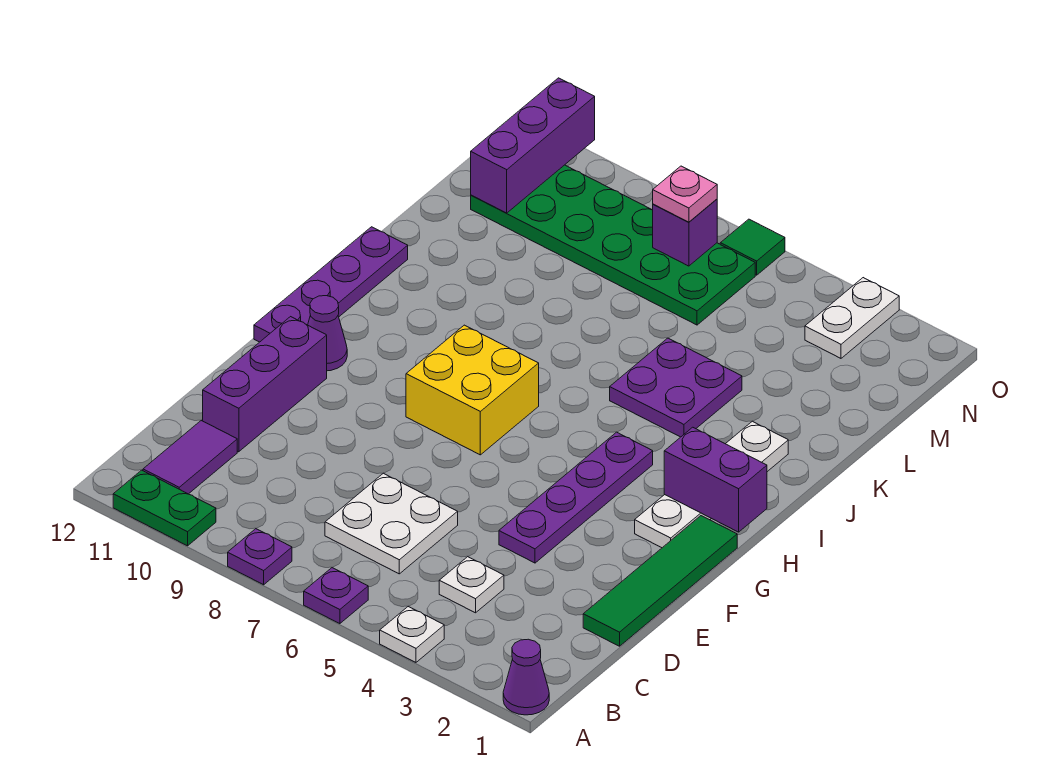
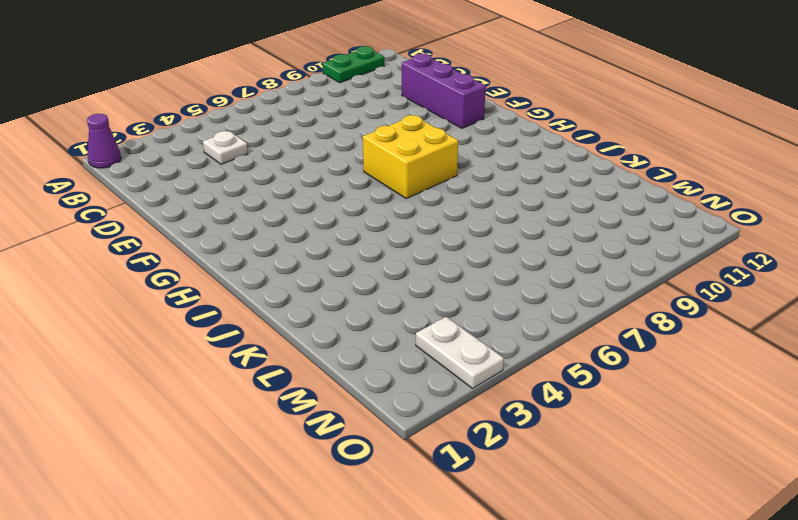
none -> white 1x1 plate [380,607,444,662]
none -> purple 1x1 plate [304,568,368,624]
none -> purple 1x1 plate [228,529,292,585]

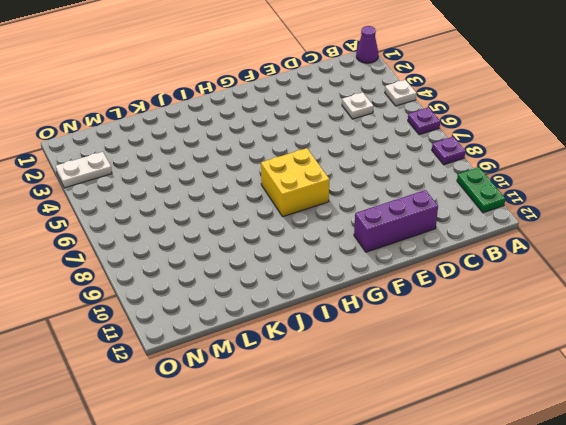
none -> purple 1x2 tile [143,421,237,494]
none -> white 2x2 plate [325,473,458,574]
none -> green 1x4 tile [583,516,737,646]

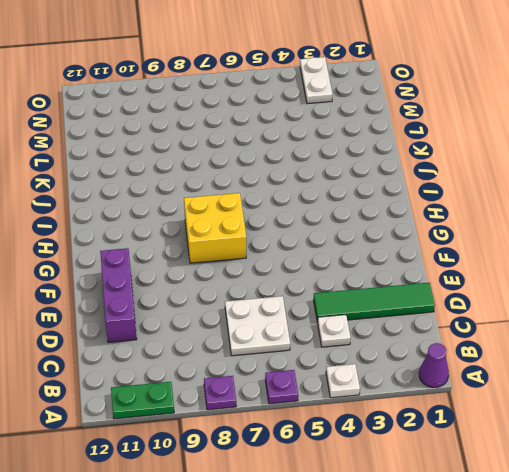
green 1x4 tile [314,283,435,323] -> green 1x4 tile turned to [583,516,737,646]
none -> purple 1x2 tile [143,421,237,494]
none -> purple 1x4 plate [499,432,653,563]
none -> white 1x4 plate [635,421,788,548]

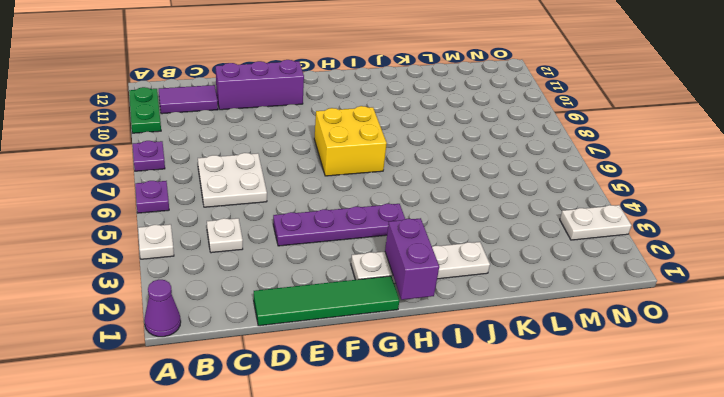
none -> purple 1x1 cone [308,296,347,371]
none -> purple 1x4 plate [254,227,408,342]
none -> purple 2x2 plate [610,338,742,437]

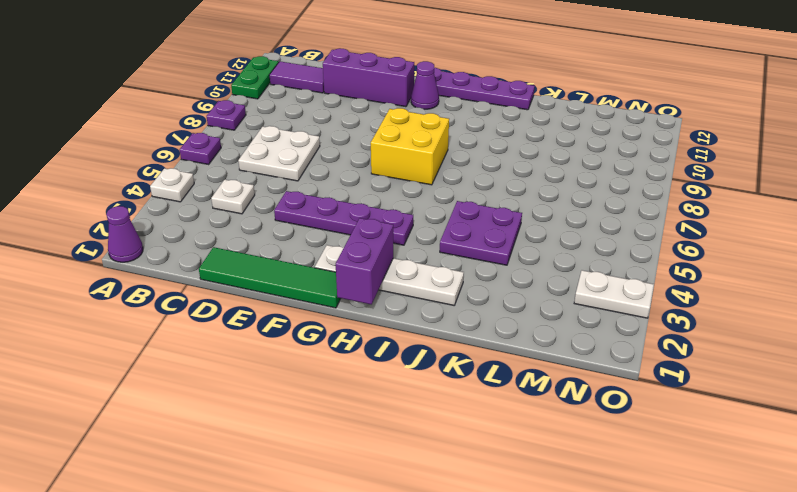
none -> green 2x6 plate [471,165,755,325]
none -> green 1x1 tile [720,219,785,275]
none -> purple 1x3 brick [471,78,595,213]

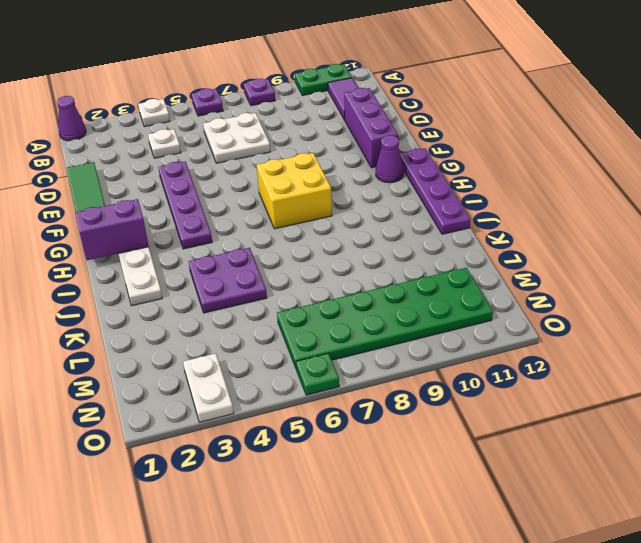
green 1x1 plate [296,353,339,395] -> green 1x1 tile [720,219,785,275]
none -> purple 1x3 brick [471,78,595,213]
none -> purple 1x1 brick [653,199,717,266]
none -> pink 1x1 plate [653,166,717,222]

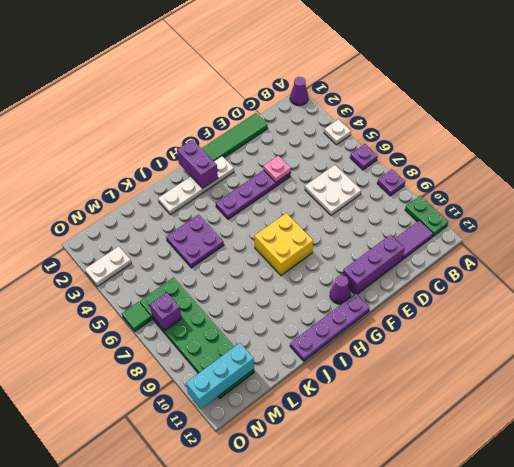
pink 1x1 plate [263,156,291,182] -> pink 1x1 plate moved to [653,166,717,222]
cyan 1x3 brick [186,343,254,409] -> purple 1x3 brick [471,78,595,213]
none -> white 1x1 plate [439,557,504,613]

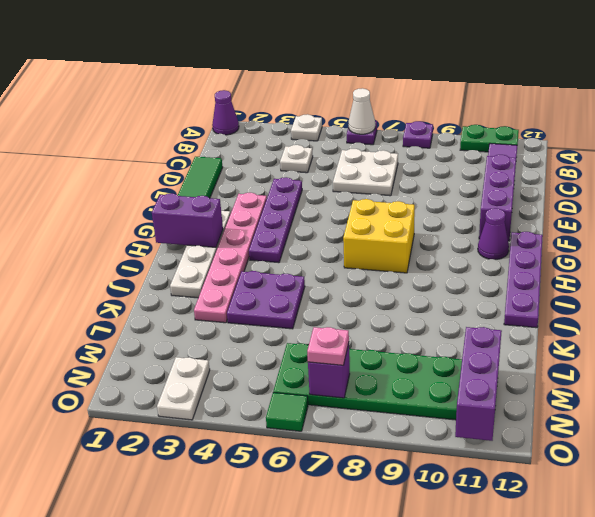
white 1x1 cone [349,88,375,134] -> none
pink 1x6 plate [194,193,267,323] -> none

